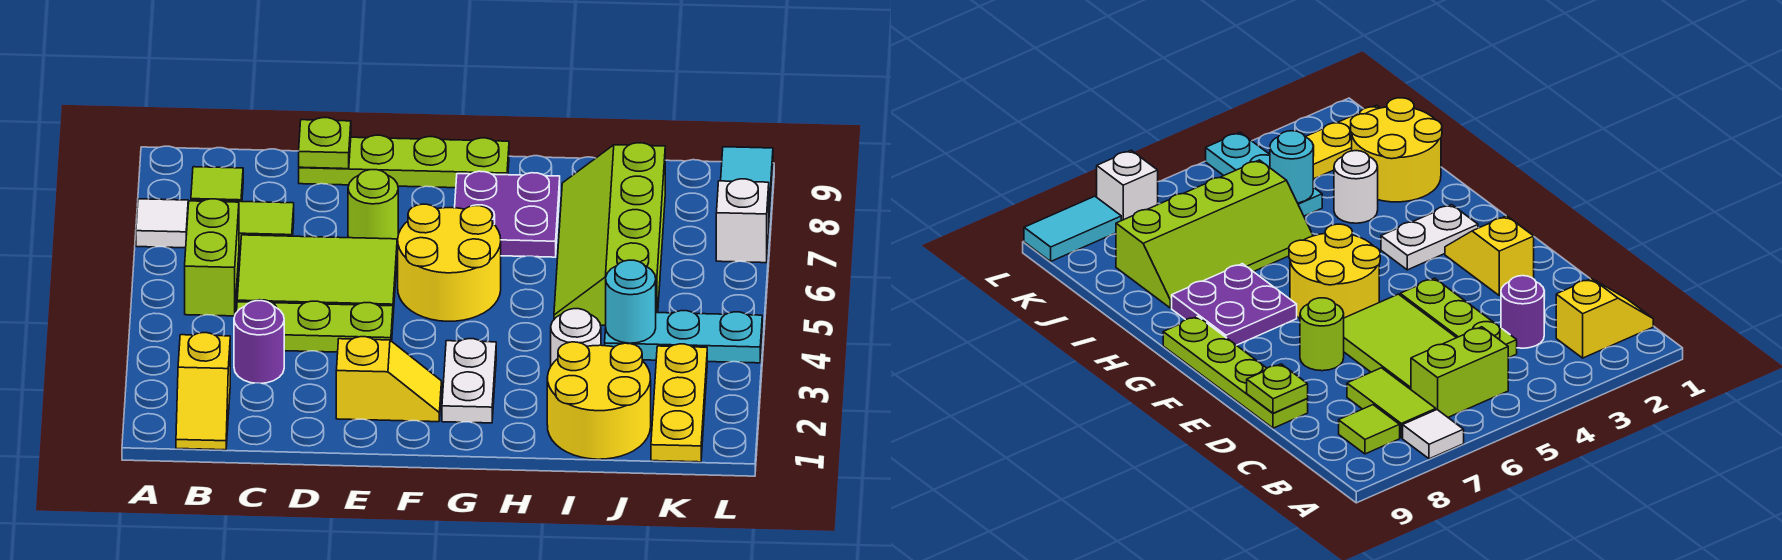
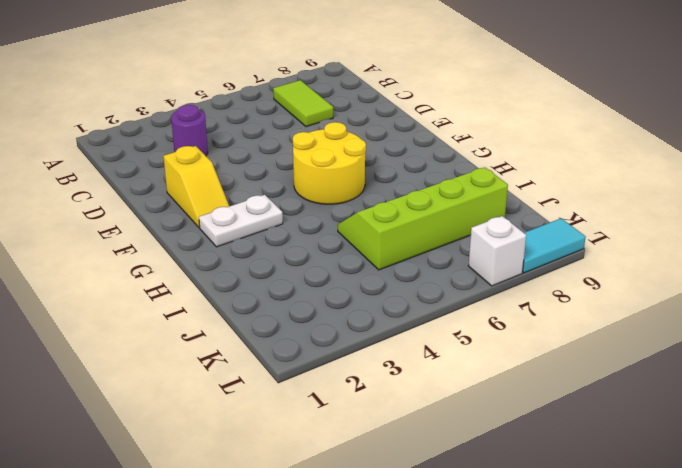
none -> white 1x1 tile [136,199,188,248]
none -> yellow 1x2 slope [176,333,230,450]
none -> lime 1x2 brick [185,199,239,316]

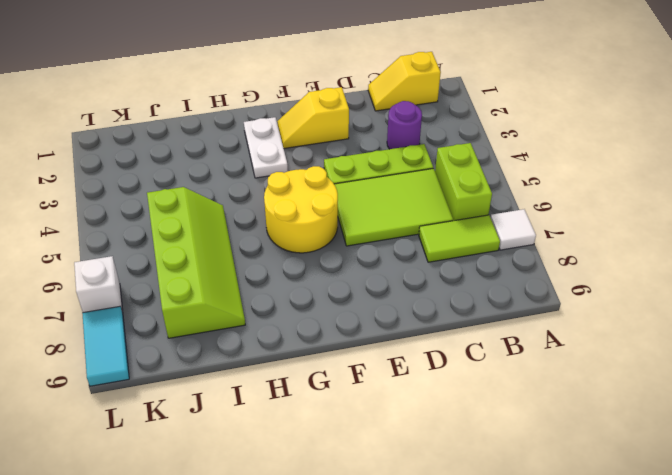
yellow 1x2 slope [368,52,441,111] -> yellow 1x2 slope turned to [176,333,230,450]
none -> lime 1x1 tile [191,167,243,202]
none -> lime 1x4 plate [299,135,509,188]
none -> lime 1x1 round brick [348,170,398,240]

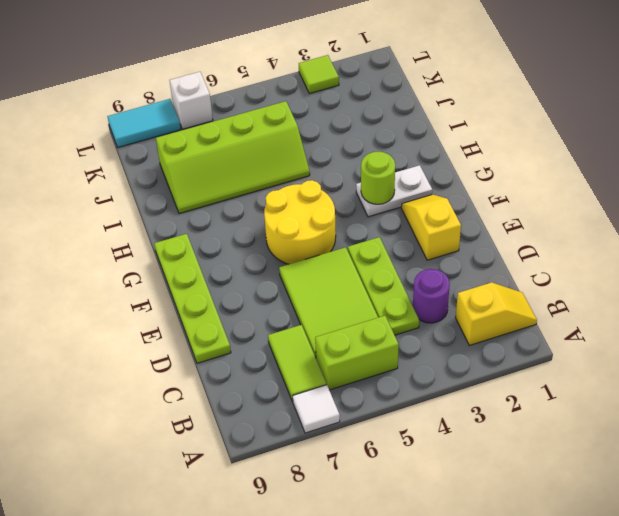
lime 1x1 round brick [361,152,395,204] -> lime 1x1 round brick moved to [348,170,398,240]
lime 1x1 tile [299,55,339,94] -> lime 1x1 tile moved to [191,167,243,202]
none -> purple 2x2 plate [455,171,560,257]
none -> yellow 2x2 round brick [547,342,651,459]
none -> white 1x1 round brick [551,309,601,366]

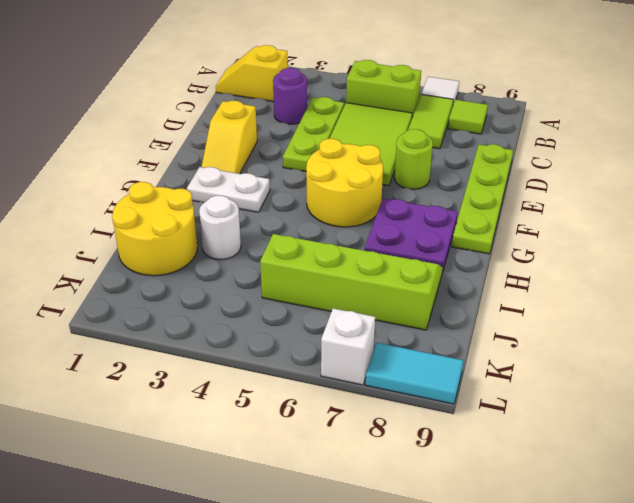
none -> cyan 1x3 plate [605,311,762,363]
none -> yellow 1x3 plate [651,344,707,462]
none -> lime 1x1 plate [299,118,351,169]

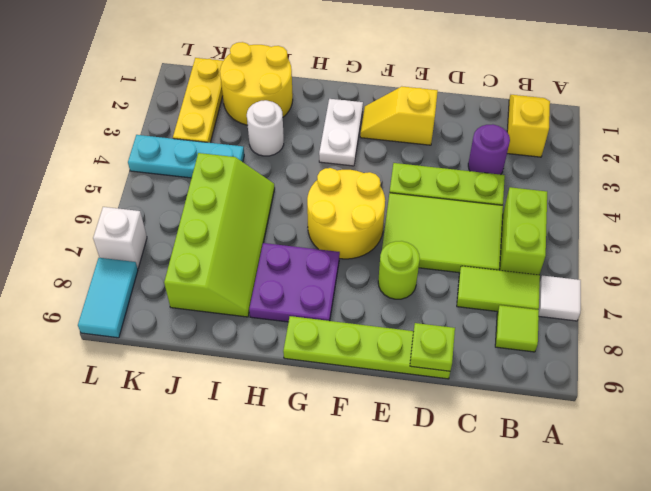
none -> cyan 1x1 round brick [606,260,656,343]

